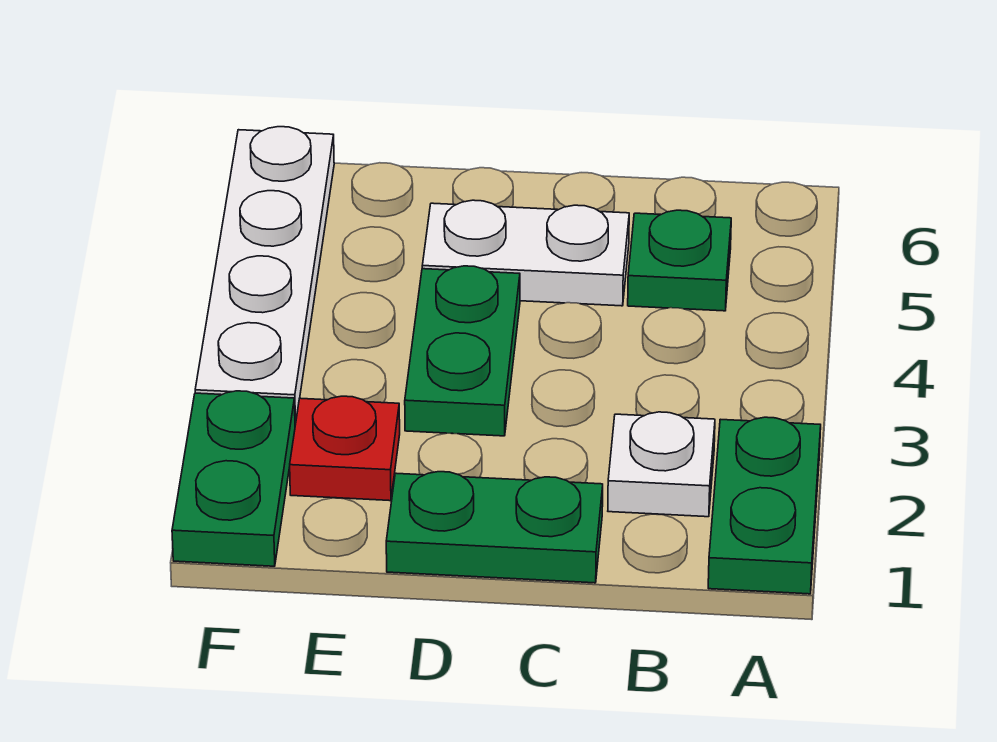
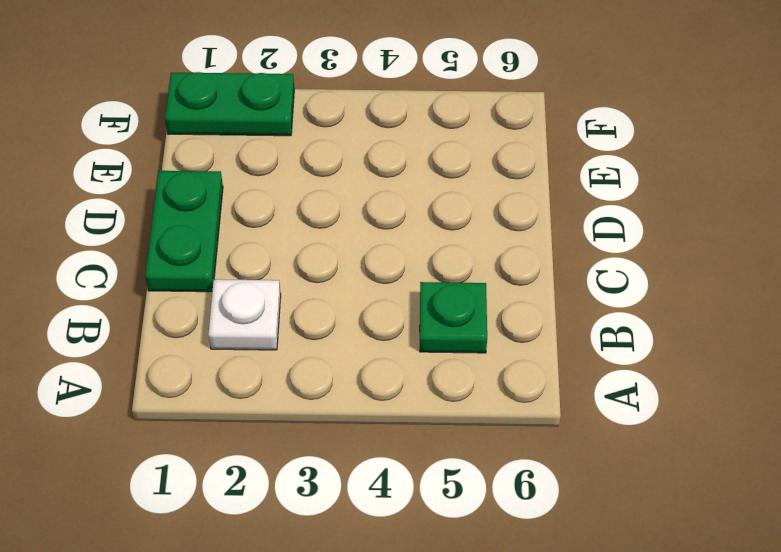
none -> green 1x2 plate [708,417,821,594]
none -> white 1x2 plate [422,200,629,306]

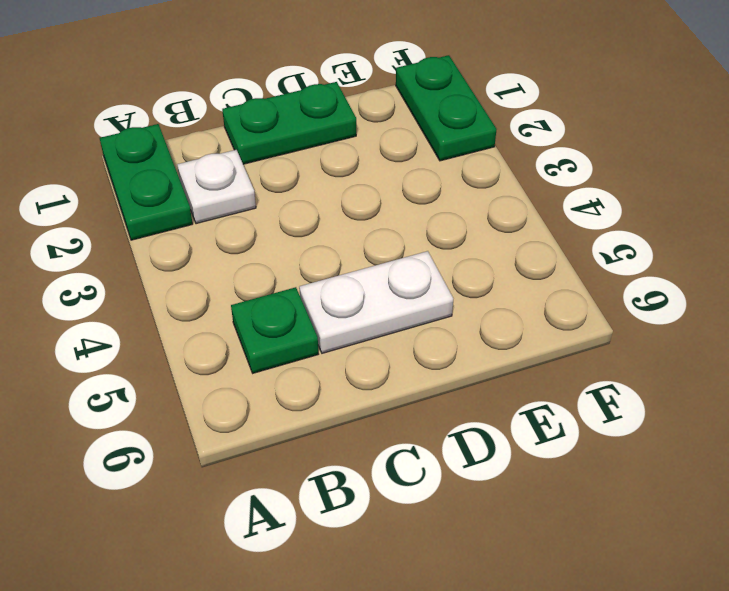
none -> green 1x2 plate [405,266,520,436]
none -> red 1x1 plate [290,396,400,501]

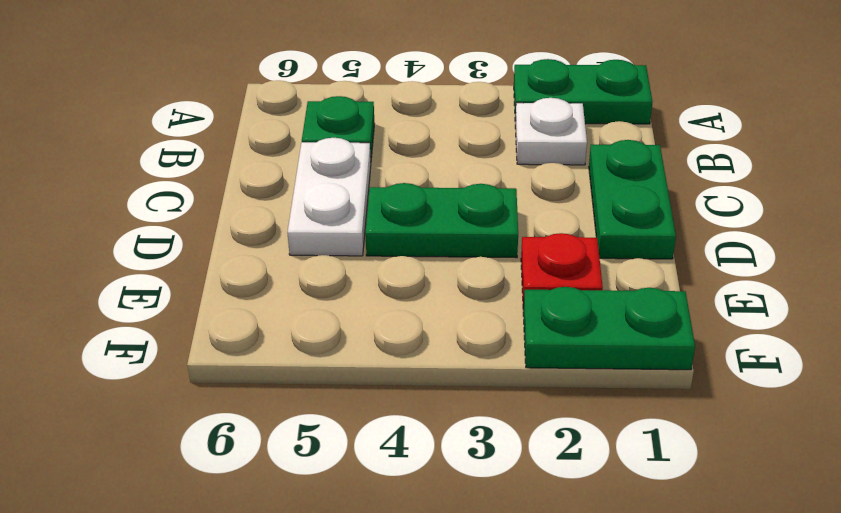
none -> white 1x4 plate [195,127,334,425]

